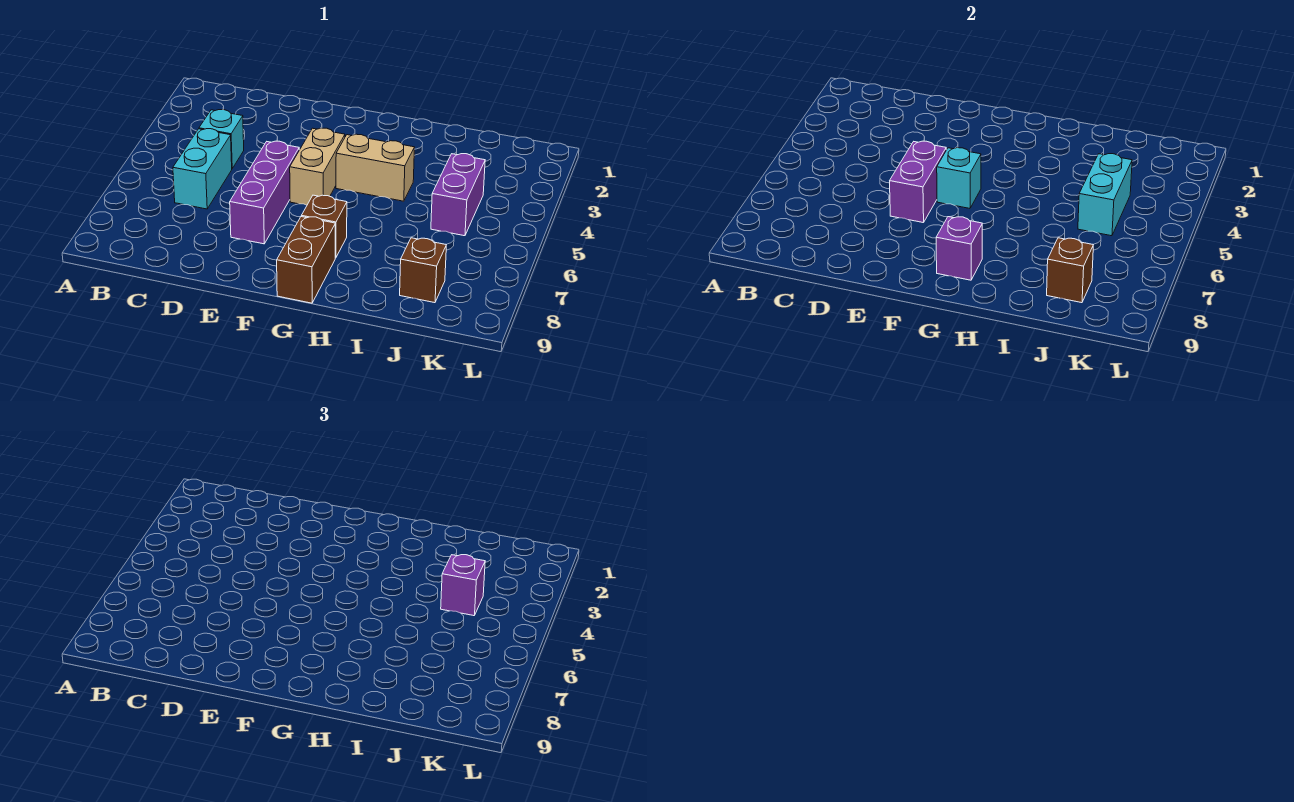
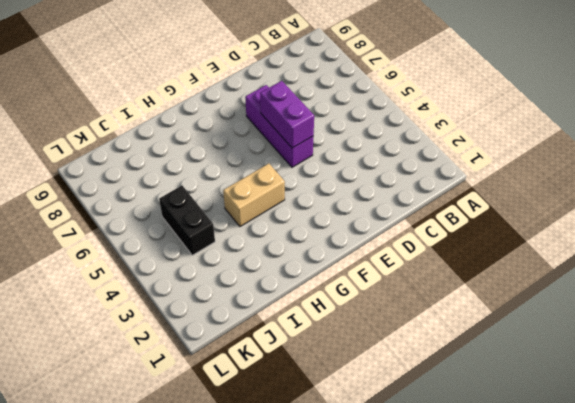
black 1x2 brick [159,186,215,255] -> purple 1x2 brick [431,154,485,236]
none -> cyan 1x1 brick [199,110,244,168]
none -> cyan 1x2 brick [173,129,232,209]
none -> tan 1x2 brick [290,128,345,205]

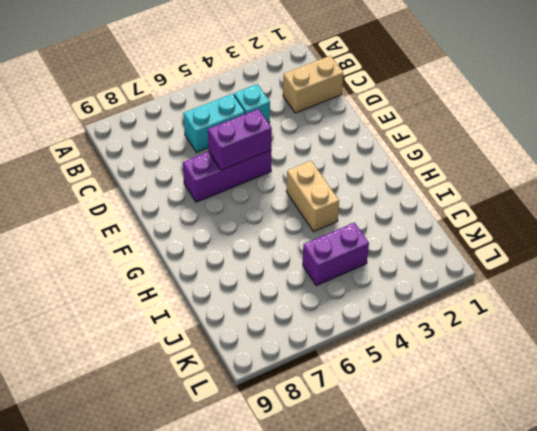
tan 1x2 brick [283,56,343,113] -> tan 1x2 brick moved to [290,128,345,205]
none -> brown 1x1 brick [301,195,347,258]
none -> brown 1x2 brick [277,217,335,303]
none -> brown 1x1 brick [400,238,446,303]

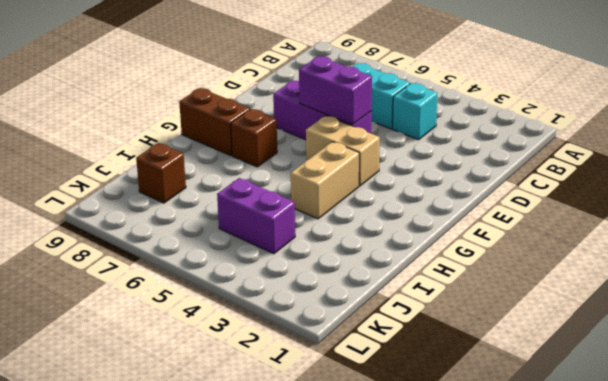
none -> cyan 1x1 brick [937,148,981,208]
none -> purple 1x1 brick [936,217,982,280]
none -> cyan 1x2 brick [1078,154,1132,236]

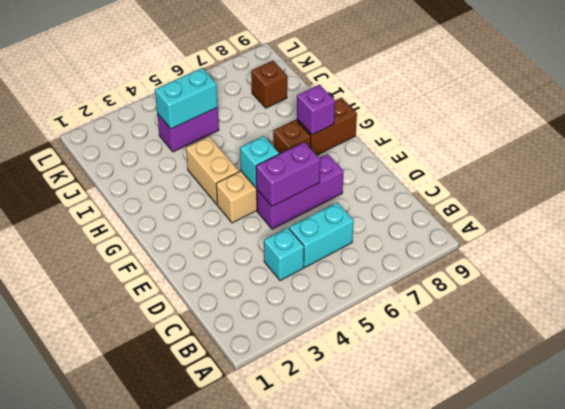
none -> brown 1x1 brick [1047,238,1093,303]
none -> purple 1x1 brick [441,555,485,616]

